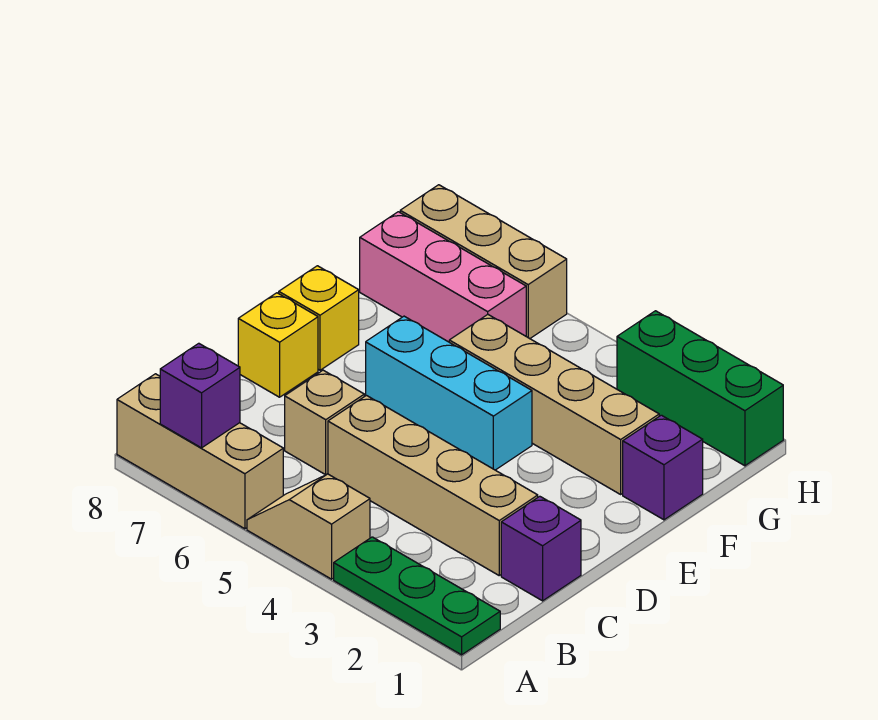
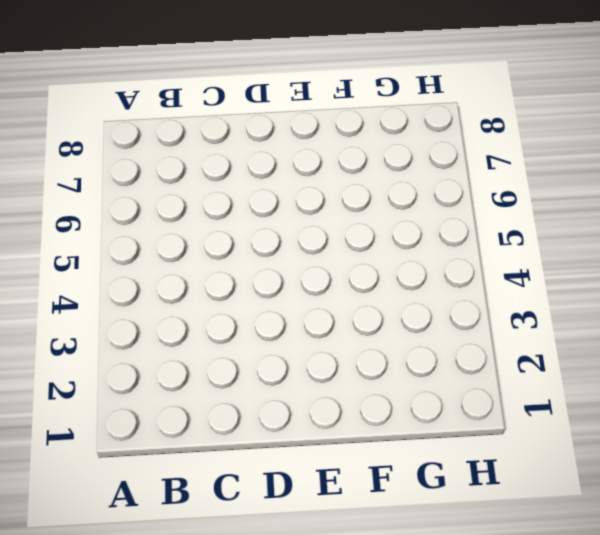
none -> green 1x3 plate [334,537,500,655]
none -> tan 1x2 slope [247,474,370,579]
none -> tan 1x3 brick [117,374,283,529]

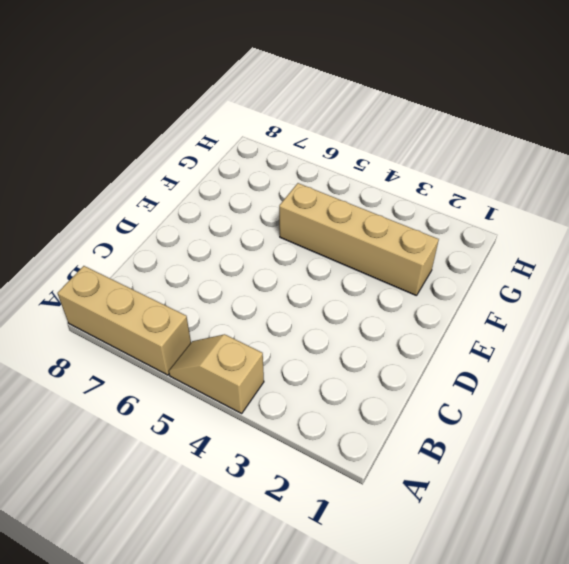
none -> green 1x3 plate [334,537,500,655]
none -> purple 1x1 brick [501,496,581,601]
none -> tan 1x4 brick [328,396,538,575]

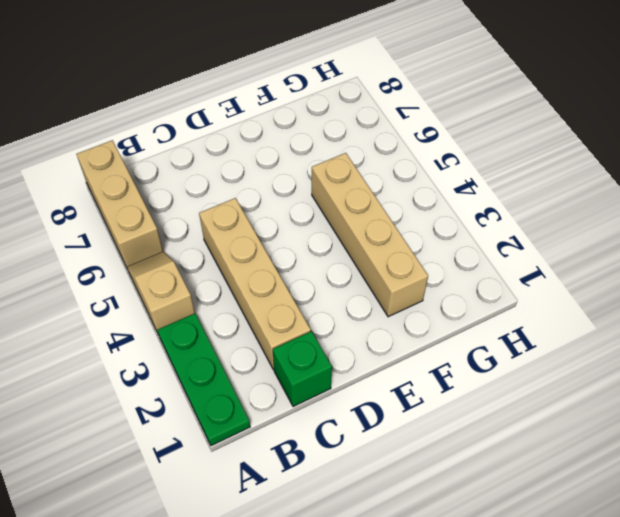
green 1x1 brick [273,331,332,407] -> purple 1x1 brick [501,496,581,601]
none -> tan 1x1 brick [285,370,364,475]
none -> yellow 1x1 brick [238,293,318,397]
none -> cyan 1x3 brick [366,316,532,470]

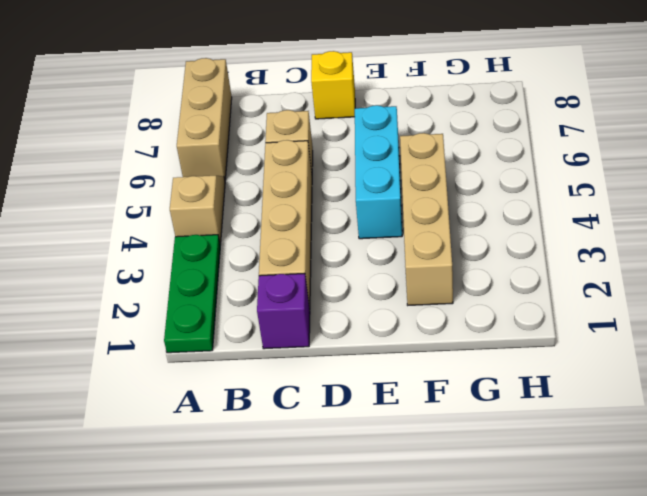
none -> yellow 1x1 brick [279,266,359,370]
none -> purple 1x1 brick [623,415,703,520]
none -> pink 1x3 brick [360,212,526,342]

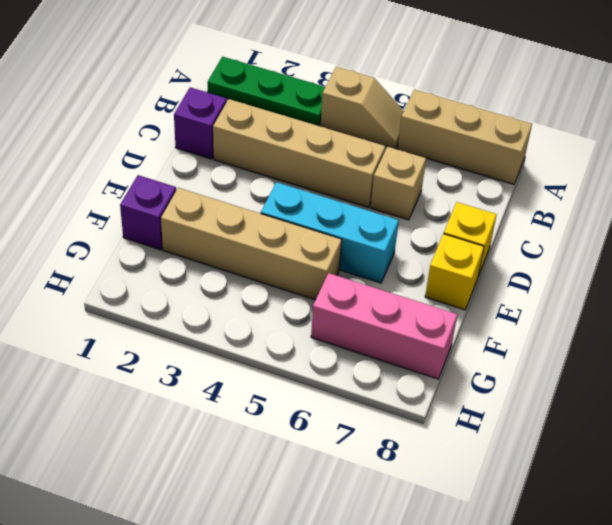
none -> green 1x3 brick [617,311,783,466]
none -> tan 1x3 brick [400,185,567,339]
none -> purple 1x1 brick [160,343,240,448]

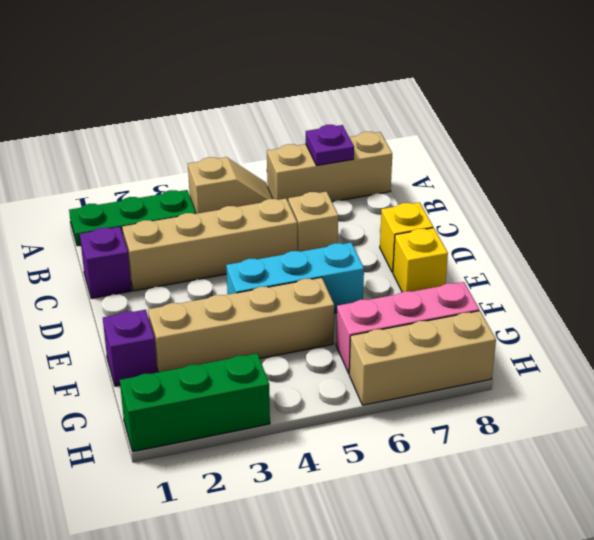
purple 1x1 plate [306,125,354,165] -> purple 1x1 brick [160,343,240,448]

